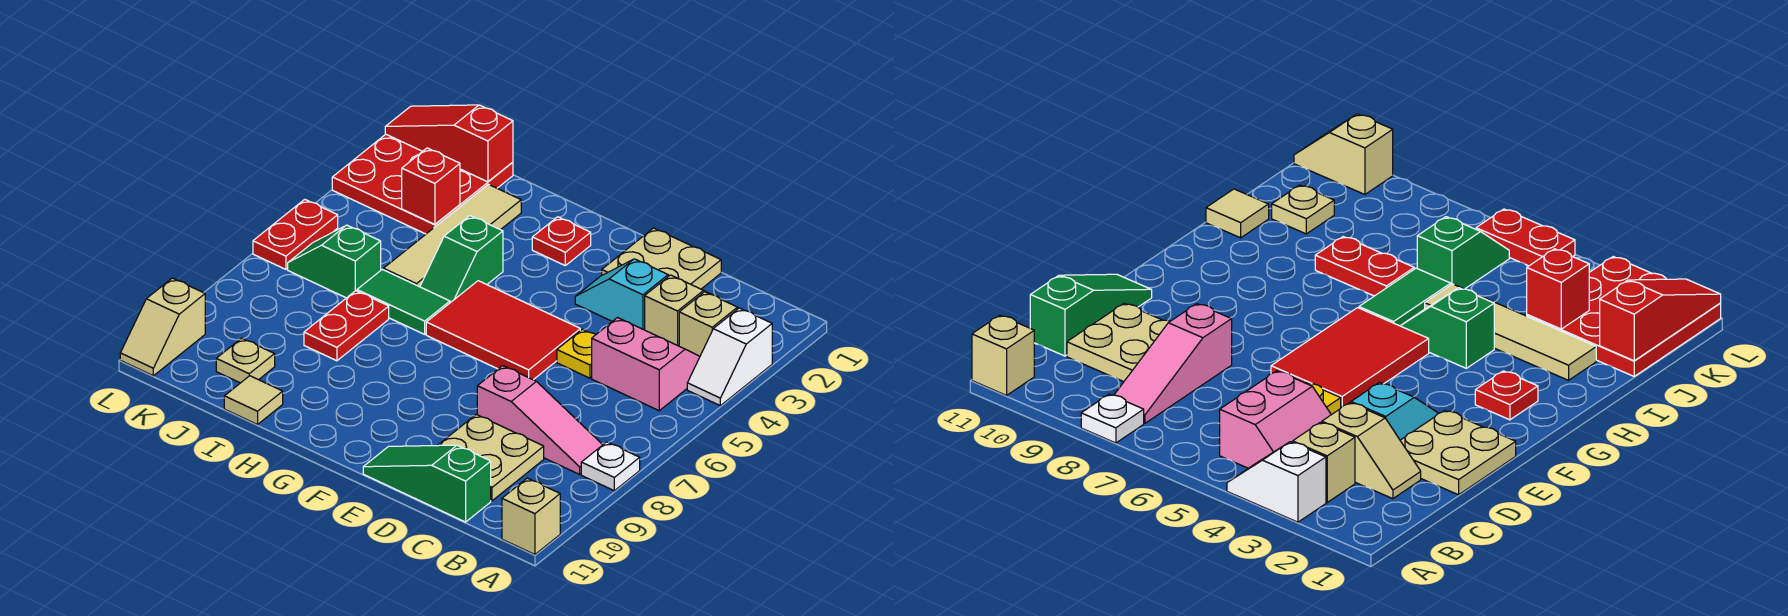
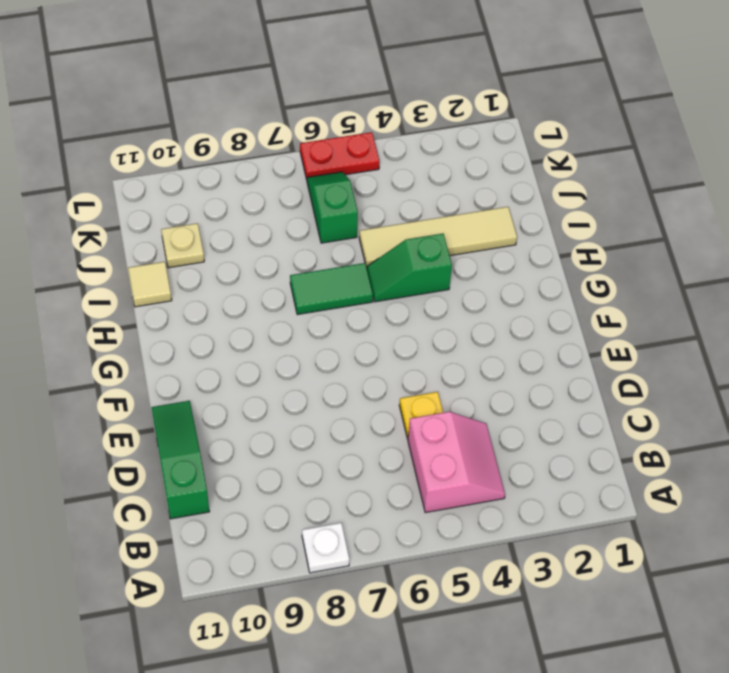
green 1x2 tile [290,263,373,315] -> green 1x2 tile turned to [357,269,450,334]
none -> white 1x2 slope [687,308,772,406]
none -> tan 1x1 brick [502,478,560,555]
none -> tan 1x1 brick [679,292,738,356]

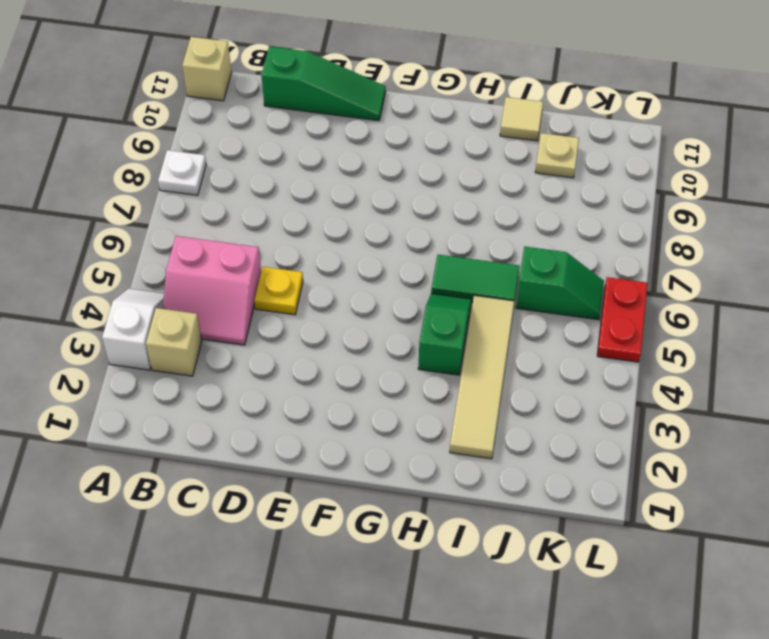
none -> pink 1x3 slope [477,366,603,474]
none -> tan 1x2 slope [645,275,726,346]
none -> tan 2x2 plate [437,415,544,501]

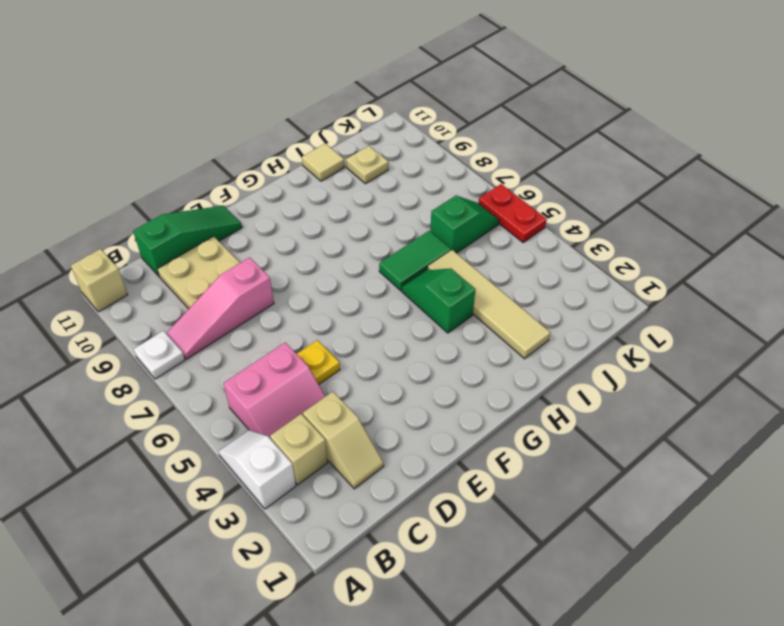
none -> tan 2x2 plate [602,228,721,289]
none -> cyan 1x2 slope [575,259,668,330]
none -> red 2x3 tile [426,281,580,380]

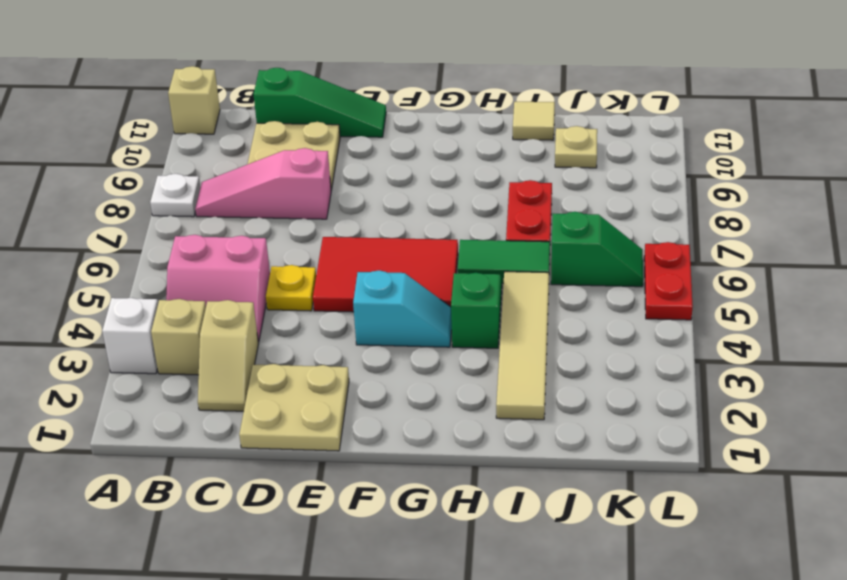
cyan 1x2 slope [353,270,452,347] -> cyan 1x2 slope moved to [575,259,668,330]
none -> red 1x1 plate [532,217,591,265]
none -> red 3x3 plate [332,134,513,234]
none -> tan 1x2 slope [120,278,205,376]

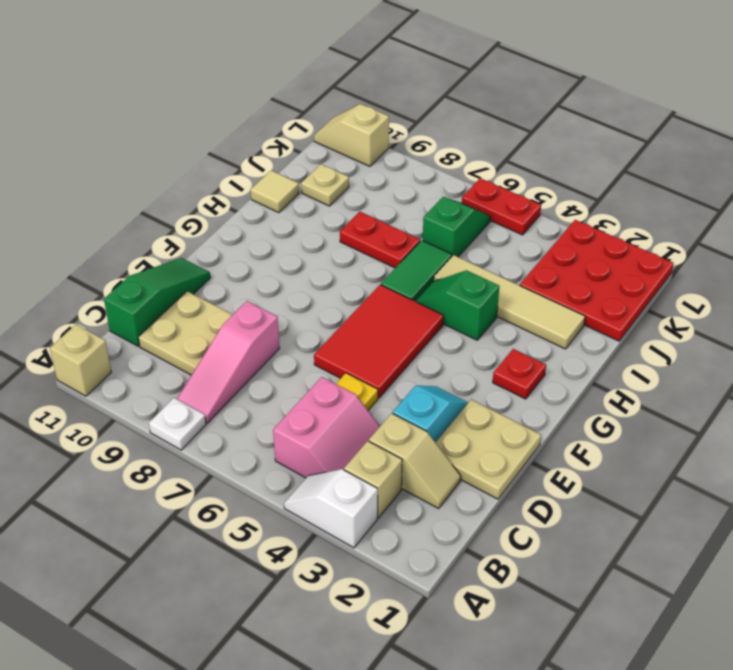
none -> red 1x3 slope [385,105,513,182]
none -> red 1x1 brick [402,148,460,225]

